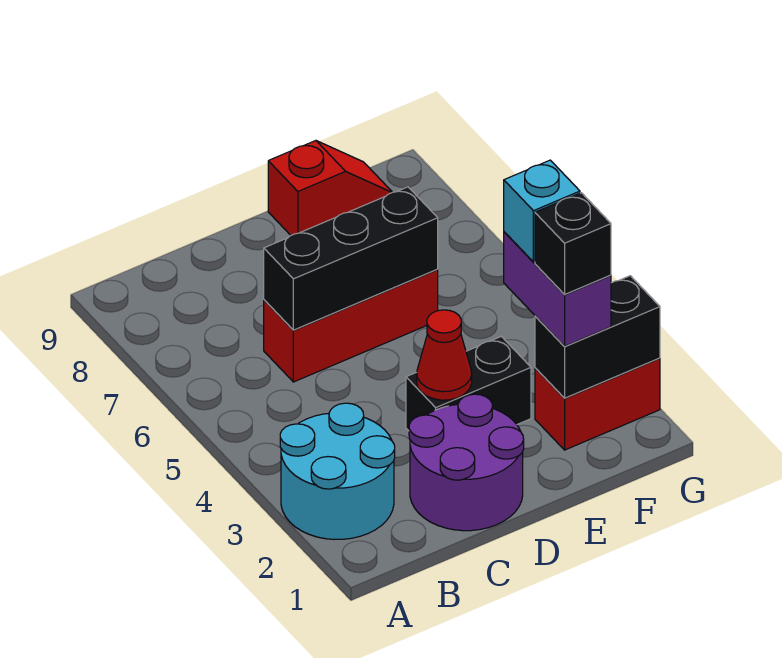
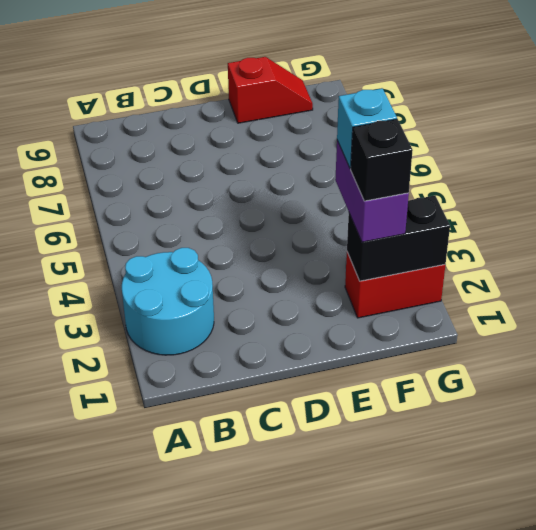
none -> purple 2x2 round brick [409,394,524,531]
none -> red 1x3 brick [264,269,438,382]
none -> black 1x2 brick [406,336,531,431]

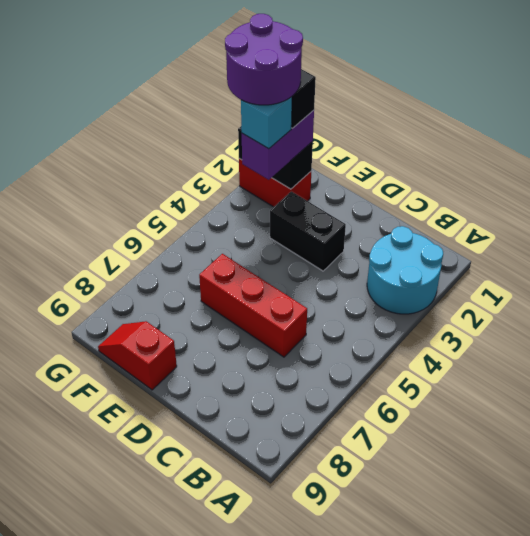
purple 2x2 round brick [225,14,303,105] -> purple 2x2 round brick moved to [409,394,524,531]
none -> black 1x3 brick [264,187,438,330]
none -> red 1x1 cone [417,310,472,400]

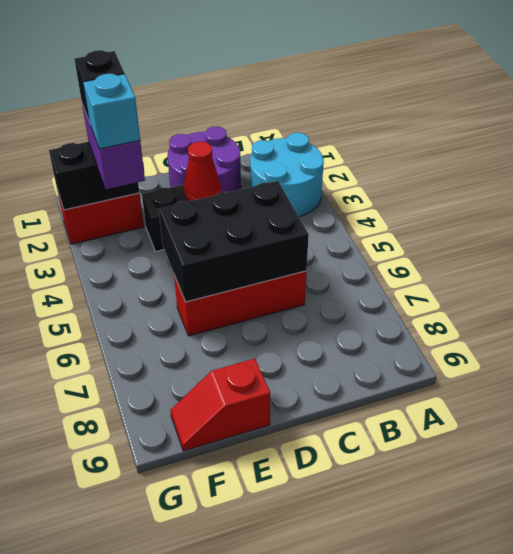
black 2x3 brick [159,181,309,302] -> black 1x3 brick [264,187,438,330]

